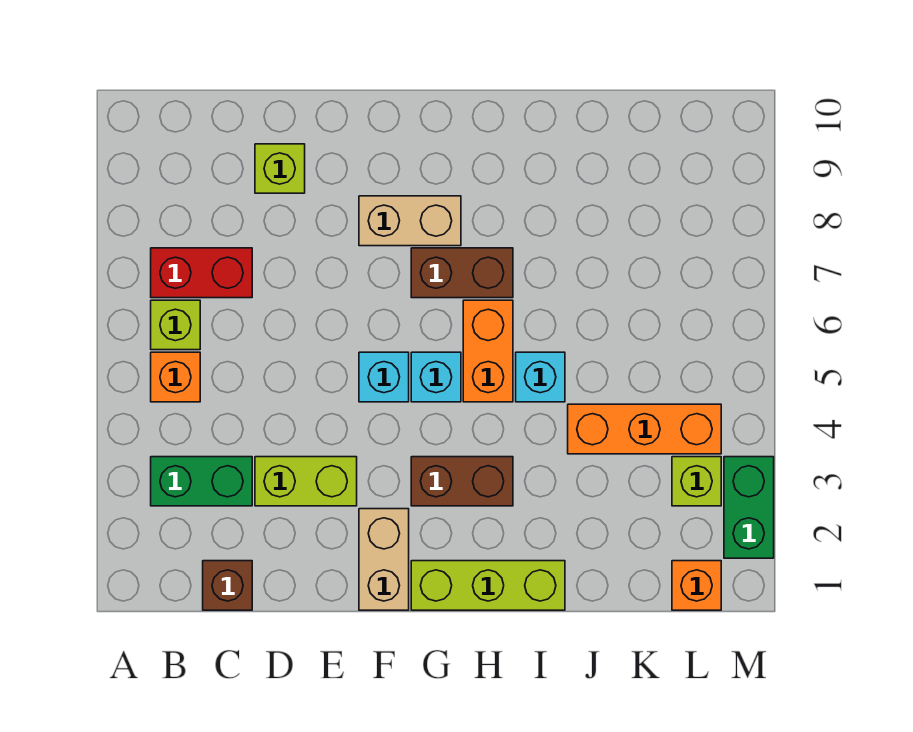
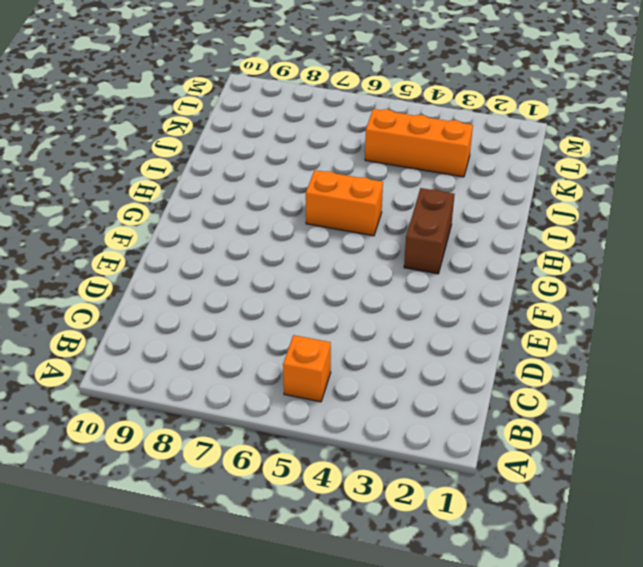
orange 1x3 brick [365,109,473,177] -> orange 1x3 brick turned to [568,404,721,454]
none -> green 1x2 brick [151,457,252,506]
none -> lime 1x1 brick [151,300,200,350]
none -> red 1x2 brick [151,248,252,298]

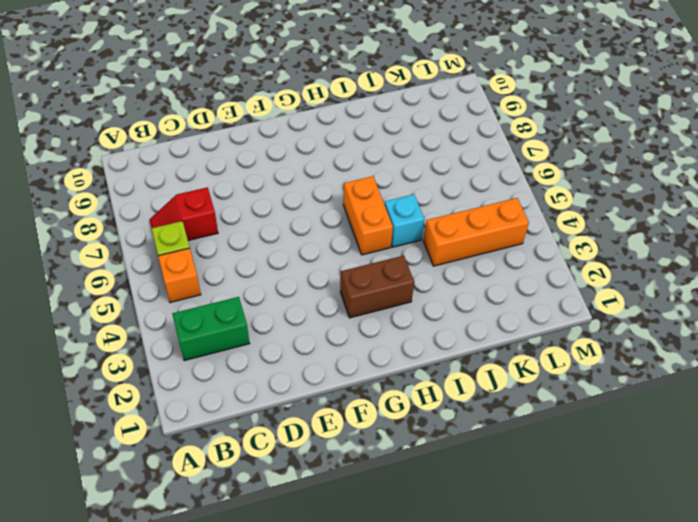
red 1x2 slope [149,187,218,241] -> red 1x2 brick [151,248,252,298]
none -> brown 1x1 brick [203,561,252,610]
none -> lime 1x2 brick [255,457,357,506]
none -> lime 1x1 brick [255,144,305,193]

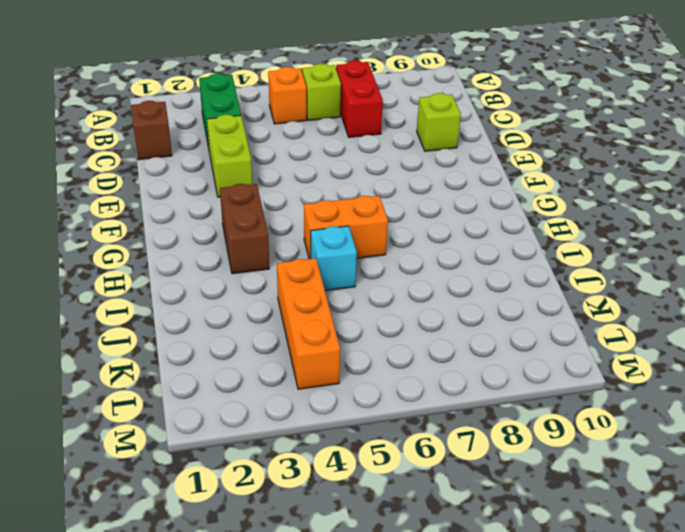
none -> tan 1x2 brick [359,509,409,610]
none -> cyan 1x1 brick [359,352,409,402]
none -> tan 1x2 brick [359,196,461,246]

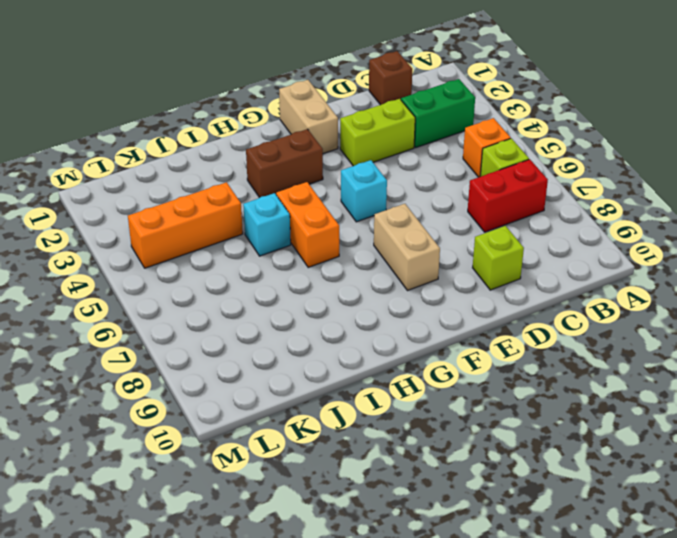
tan 1x2 brick [374,204,440,291] -> tan 1x2 brick turned to [359,196,461,246]
none -> lime 1x3 brick [411,561,565,610]
none -> cyan 1x1 brick [411,352,461,402]
none -> brown 1x2 brick [411,248,513,298]

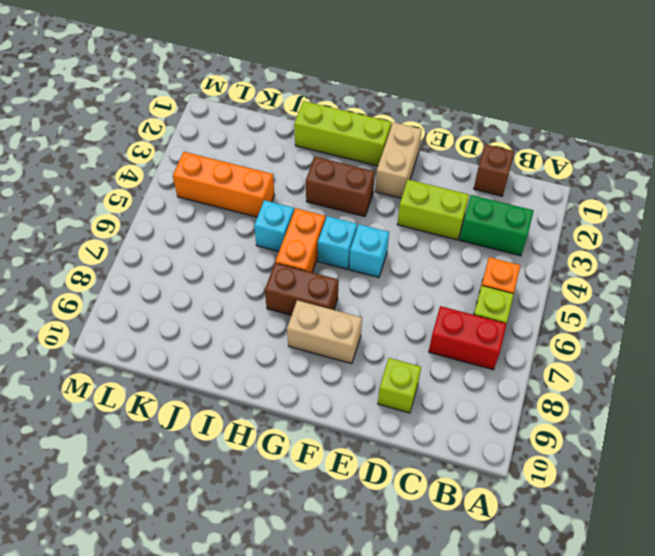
none -> orange 1x1 brick [672,561,721,610]
none -> lime 1x1 brick [672,457,721,506]
none -> green 1x2 brick [724,457,774,558]

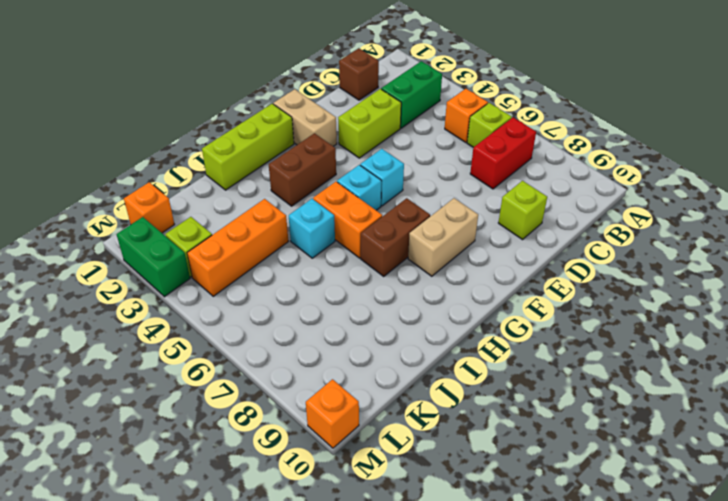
orange 1x1 brick [306,379,359,448] -> none

